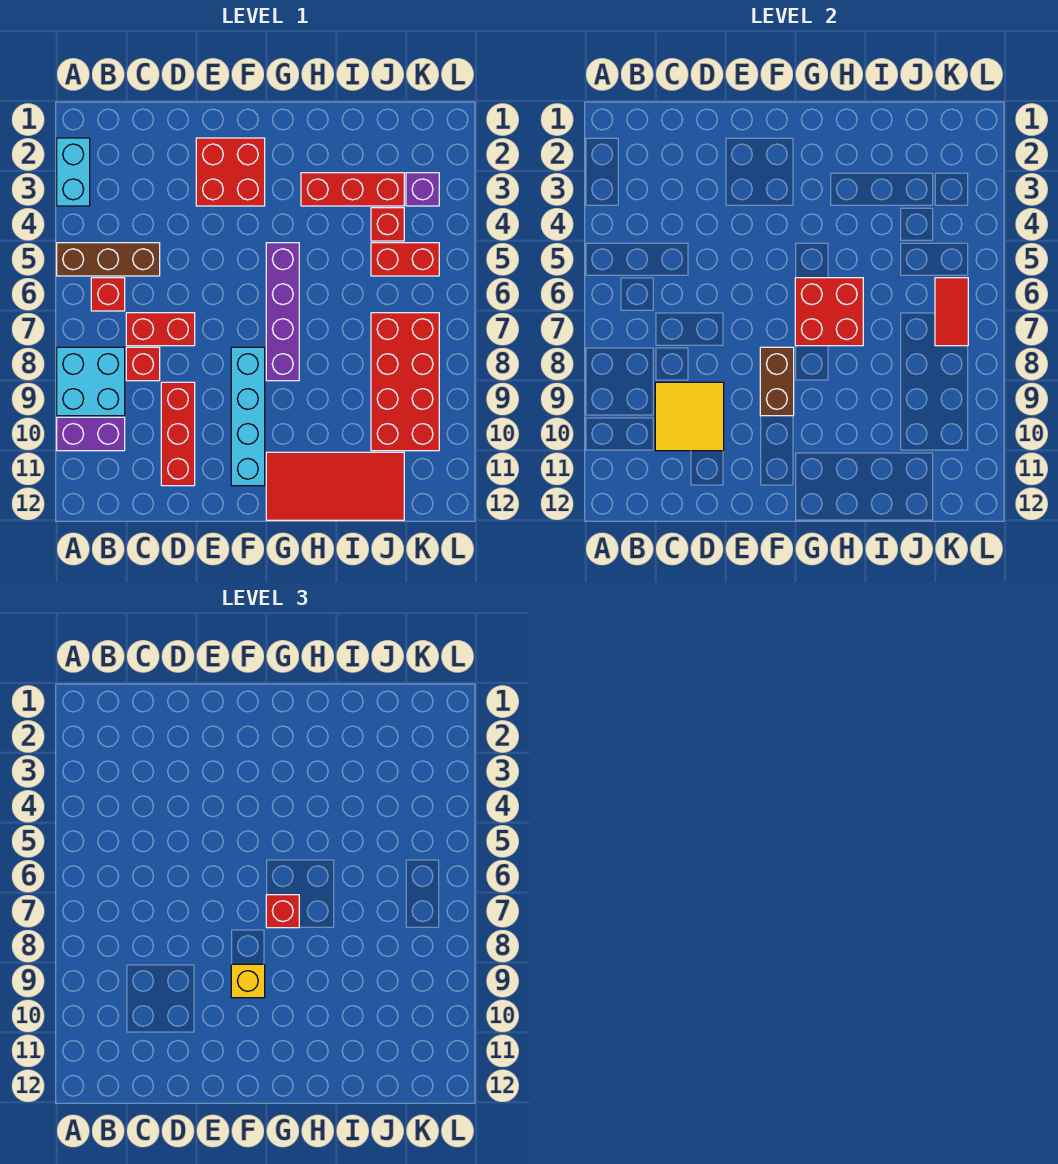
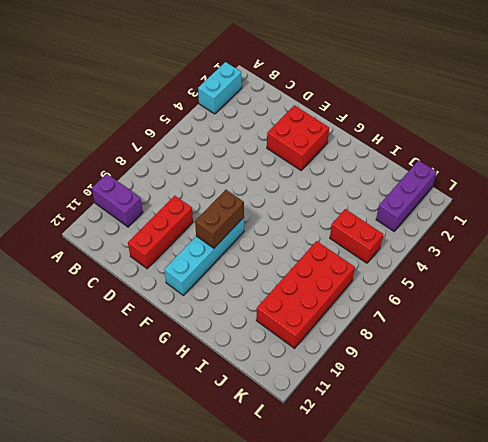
purple 1x3 brick [376,160,437,231] -> purple 1x1 brick [406,173,439,206]
none -> brown 1x3 brick [57,243,160,276]
none -> cyan 2x2 brick [57,347,125,416]
none -> red 1x1 brick [91,278,125,311]

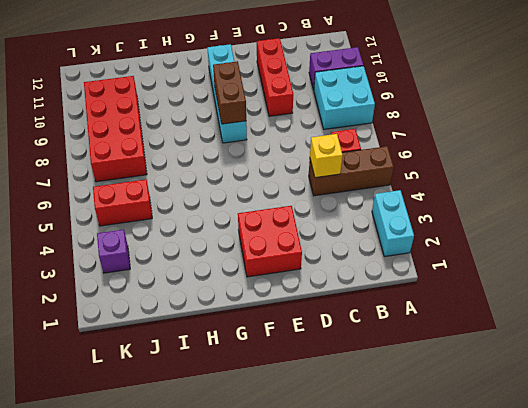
yellow 1x1 brick [310,134,343,178] -> yellow 1x1 brick moved to [231,964,265,998]
none -> red 1x2 brick [126,313,195,346]
none -> red 1x1 brick [126,347,160,381]
none -> purple 1x4 brick [266,243,299,381]

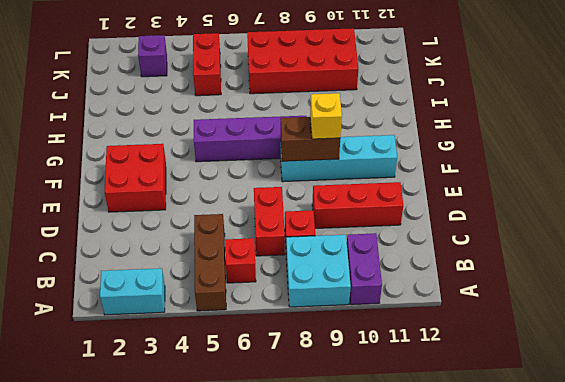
none -> red 2x4 tile [266,452,404,520]
none -> red 1x3 brick [301,173,404,206]
none -> red 1x1 brick [371,208,404,241]

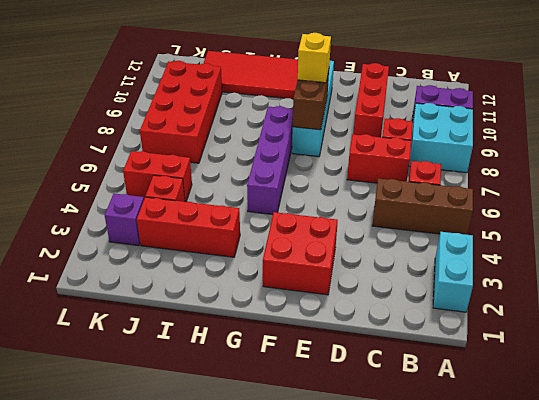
none -> yellow 2x2 tile [655,382,724,451]
none -> red 2x2 brick [795,278,863,346]
none -> red 1x2 tile [935,278,968,346]

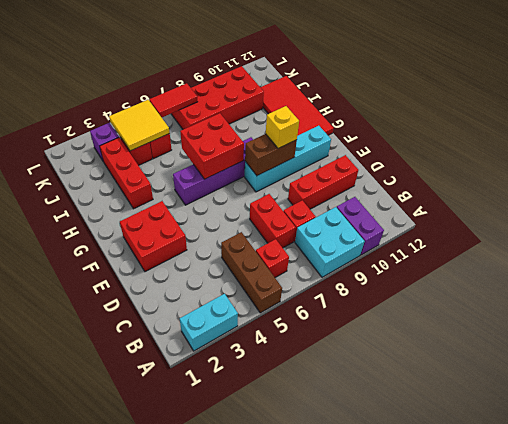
yellow 2x2 tile [109,100,170,151] -> yellow 2x2 tile moved to [655,382,724,451]
none -> red 1x1 brick [266,895,299,928]

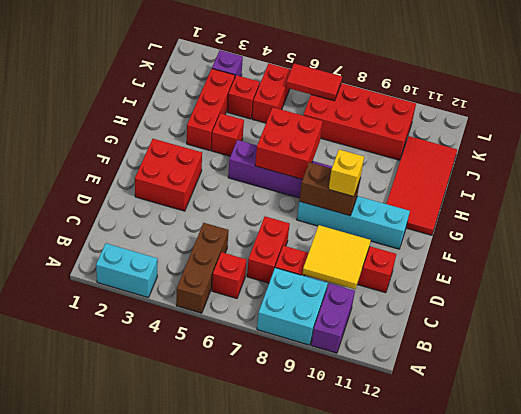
red 1x1 brick [211,113,244,156] -> red 1x1 brick moved to [266,895,299,928]

